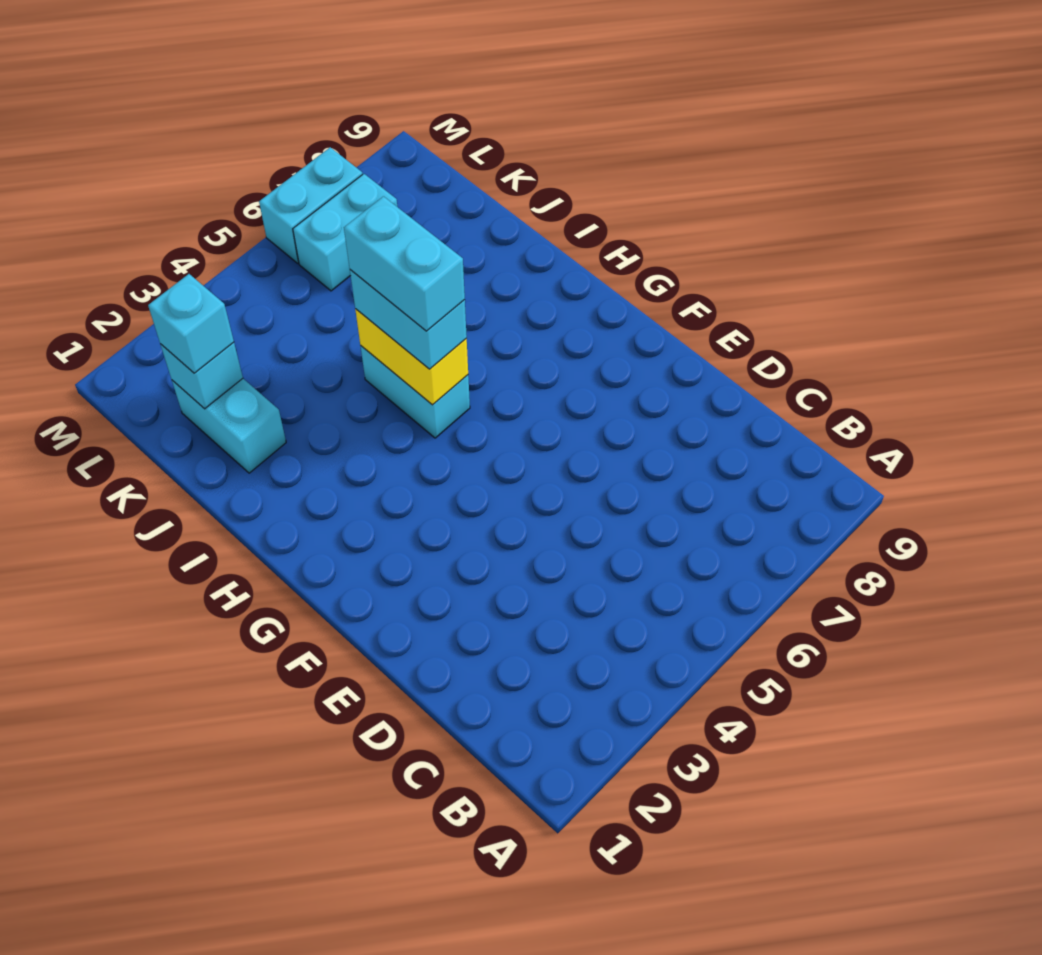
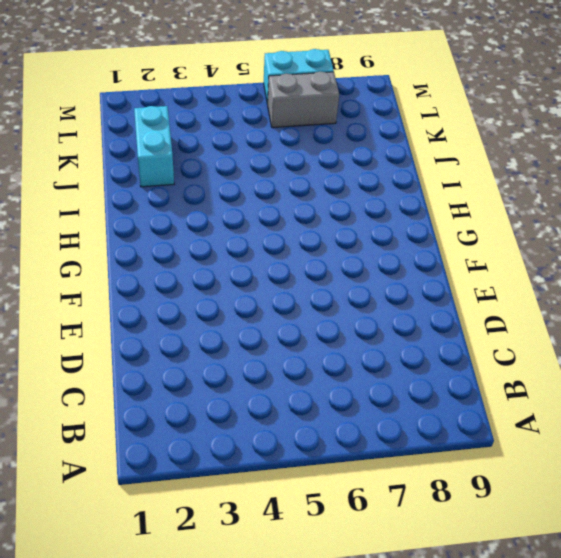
grey 1x2 brick [268,72,339,128] -> cyan 1x2 brick [293,174,397,291]
none -> cyan 1x2 brick [360,345,470,438]
none -> yellow 1x2 brick [355,309,468,405]

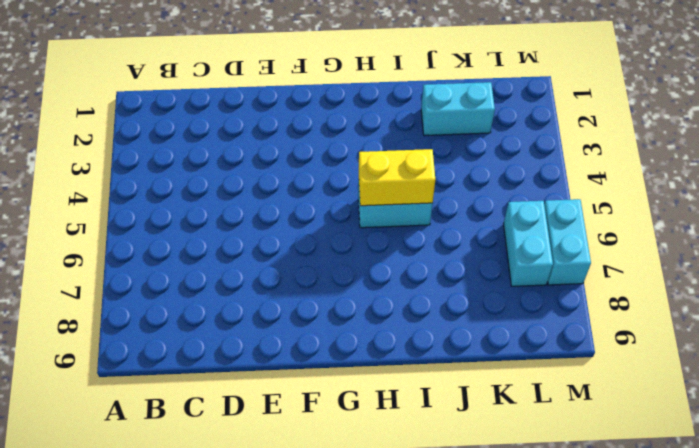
none -> cyan 1x1 brick [160,342,243,409]
none -> cyan 1x2 brick [350,270,467,369]

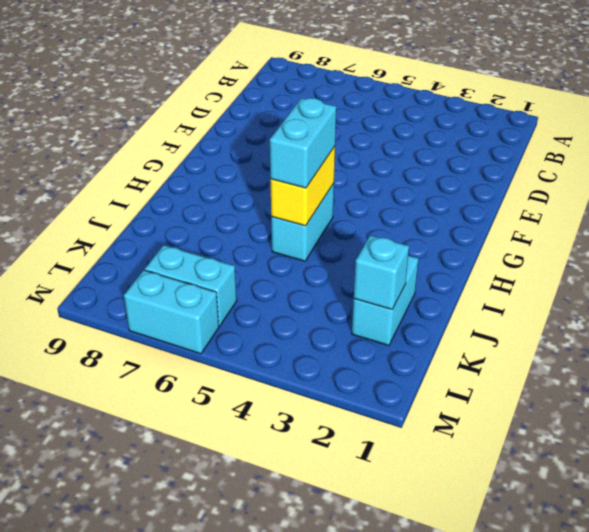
none -> cyan 1x1 brick [148,274,234,373]
none -> cyan 1x2 brick [344,196,465,331]

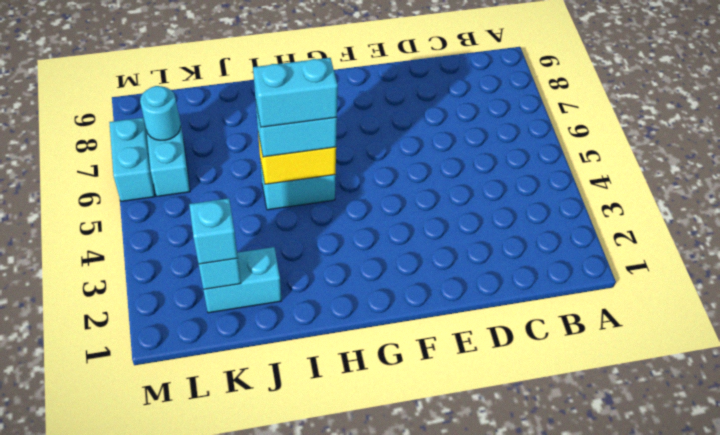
cyan 1x1 round brick [140,86,180,140] -> none

